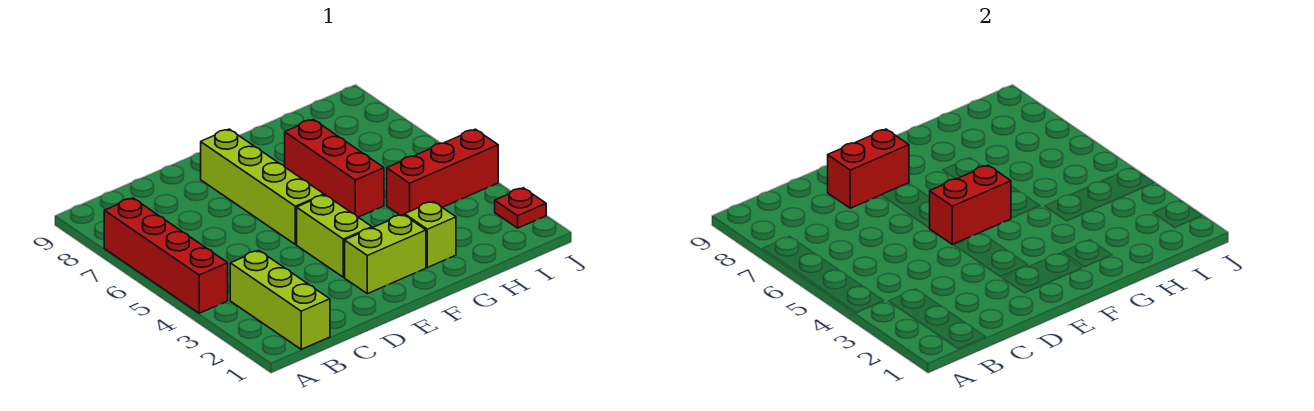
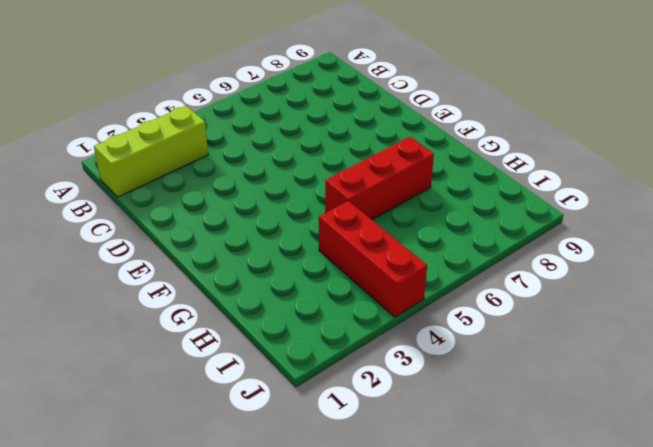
none -> red 1x4 brick [104,198,228,313]
none -> lime 1x2 brick [345,215,426,294]

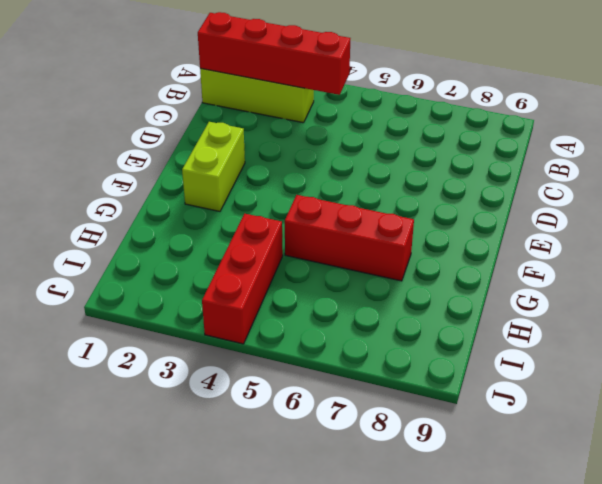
red 1x4 brick [198,12,350,95] -> red 1x4 brick moved to [104,198,228,313]
none -> lime 1x2 brick [297,195,372,277]
none -> lime 1x4 brick [201,129,324,244]

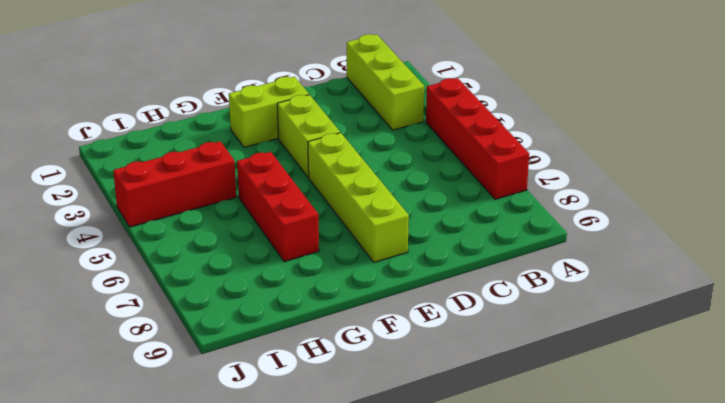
none -> lime 1x1 brick [405,201,456,267]
none -> red 1x1 plate [495,188,546,228]

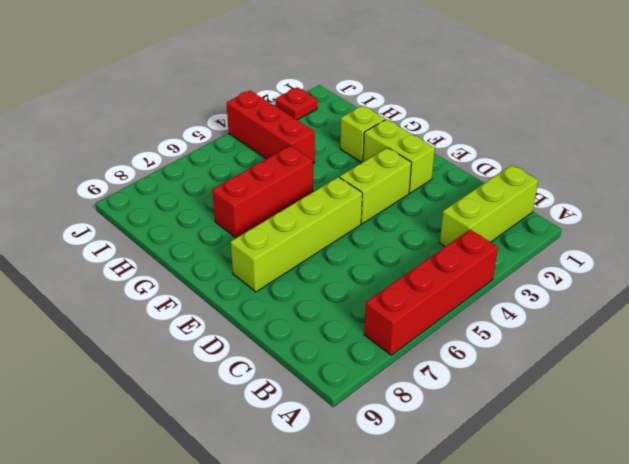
none -> red 1x2 brick [828,129,909,208]
none -> red 1x2 brick [930,165,1011,244]

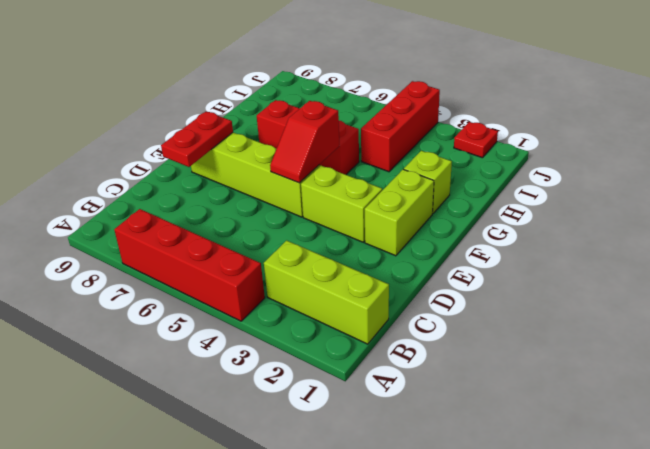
red 1x2 plate [161,112,233,167] -> red 1x2 brick [828,129,909,208]
red 1x2 slope [270,101,339,183] -> red 1x2 brick [930,165,1011,244]

